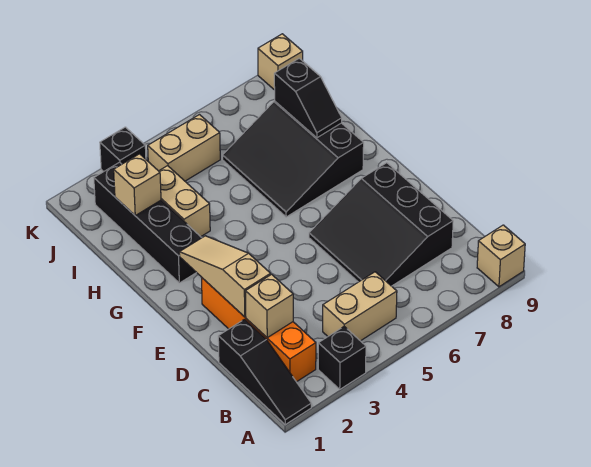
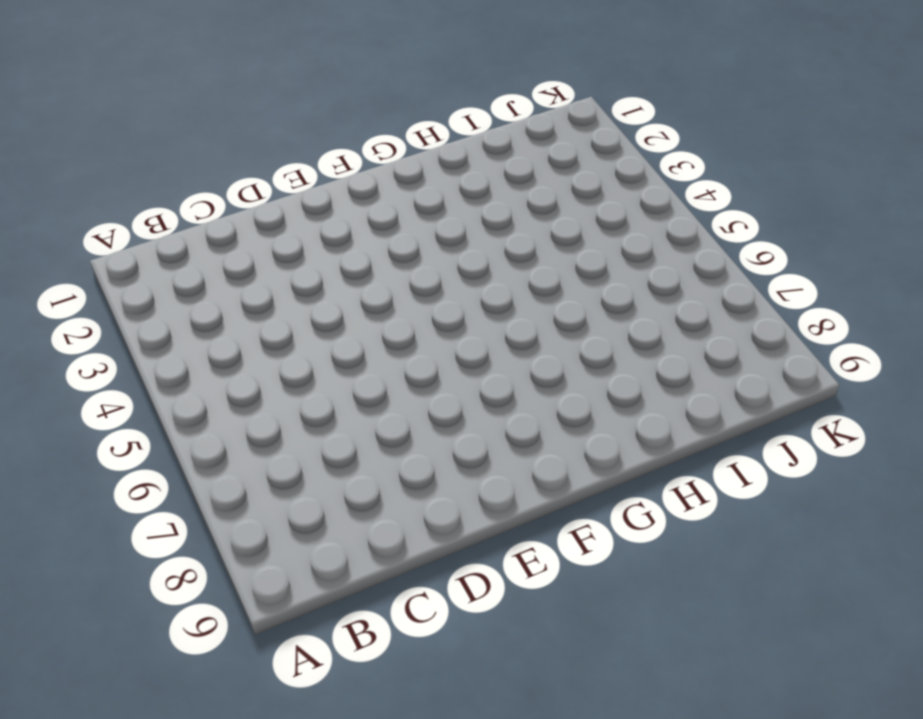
none -> black 1x3 slope [218,319,311,425]
none -> black 1x1 brick [318,327,366,389]
none -> tan 1x1 brick [477,225,525,287]

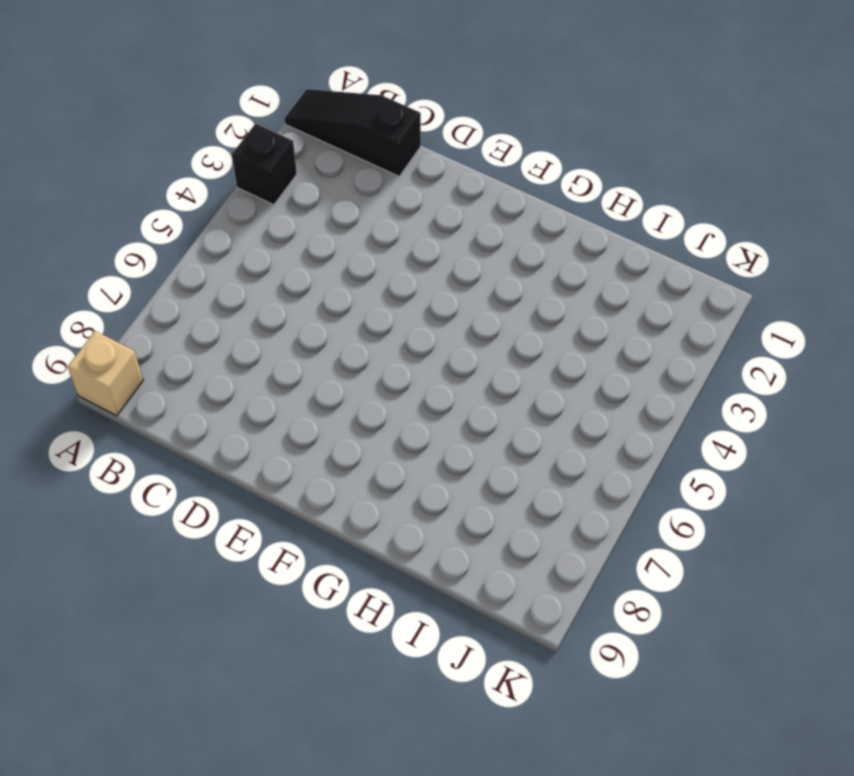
none -> orange 1x4 brick [202,278,316,382]
none -> tan 1x2 brick [323,272,397,341]
none -> black 3x3 slope [309,163,453,286]

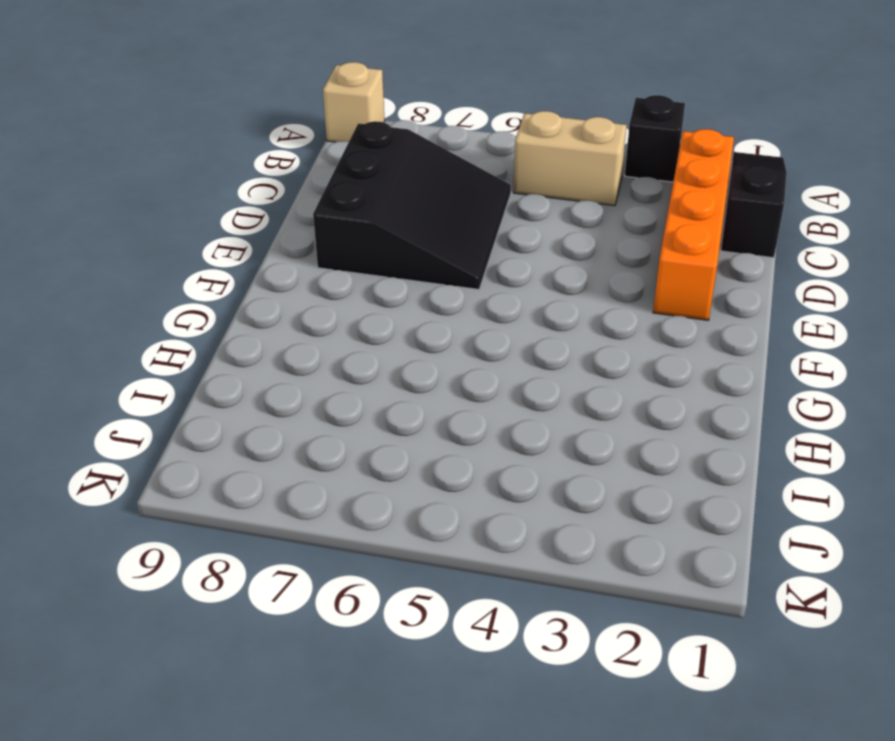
none -> black 1x4 brick [94,162,202,283]
none -> black 3x3 slope [223,101,364,217]
none -> tan 1x2 brick [159,166,210,237]

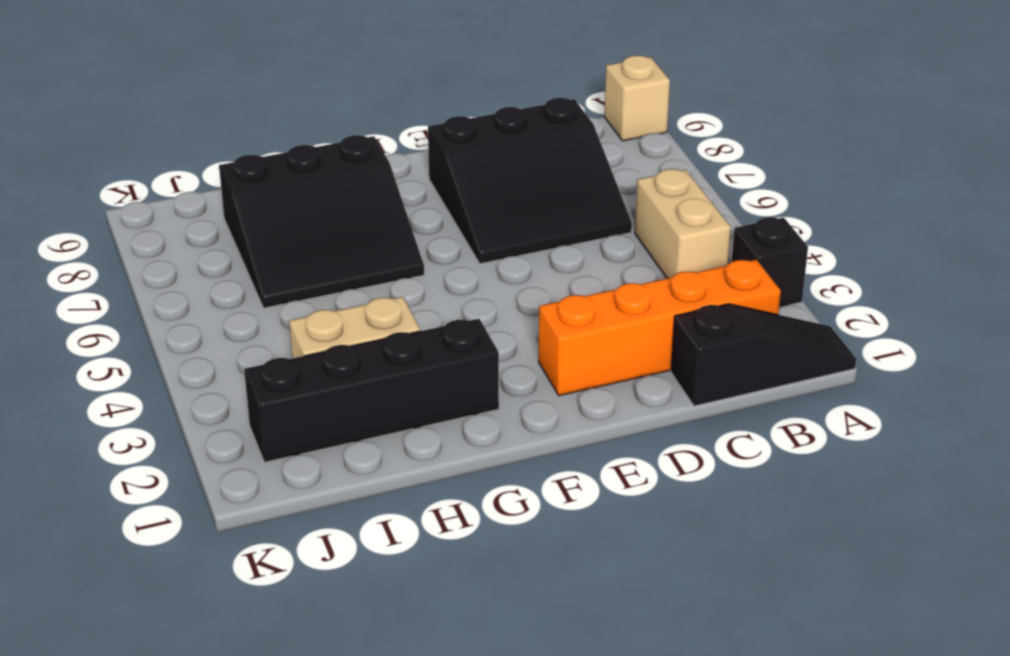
none -> tan 1x2 brick [148,115,220,181]
none -> black 1x1 brick [100,127,146,172]
none -> tan 1x1 brick [258,34,303,90]

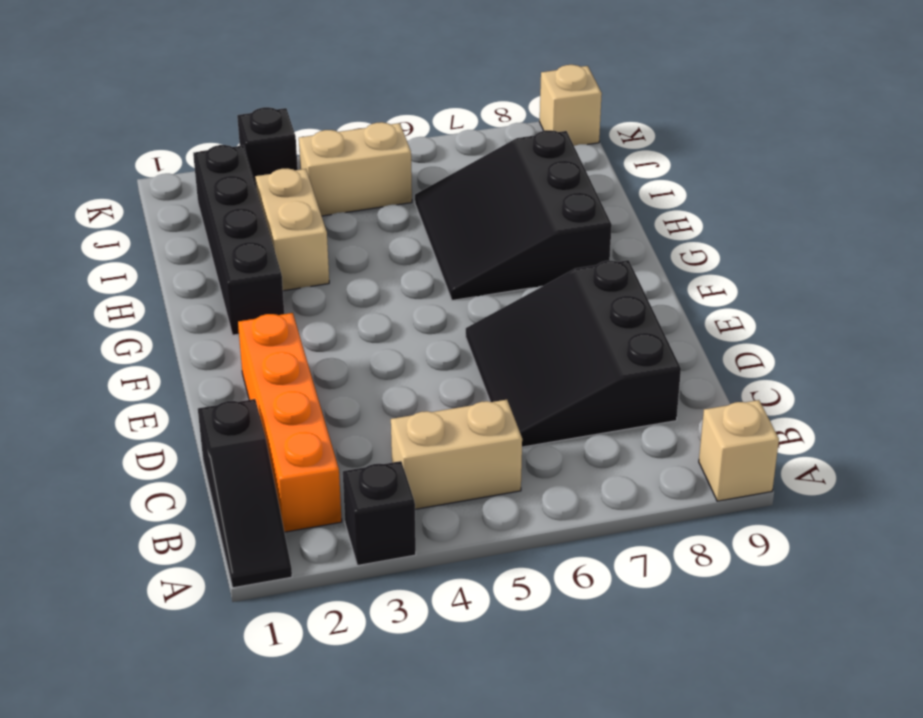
none -> tan 1x1 brick [245,274,293,338]
none -> tan 1x3 slope [179,236,271,317]
none -> black 1x2 slope [274,58,342,138]

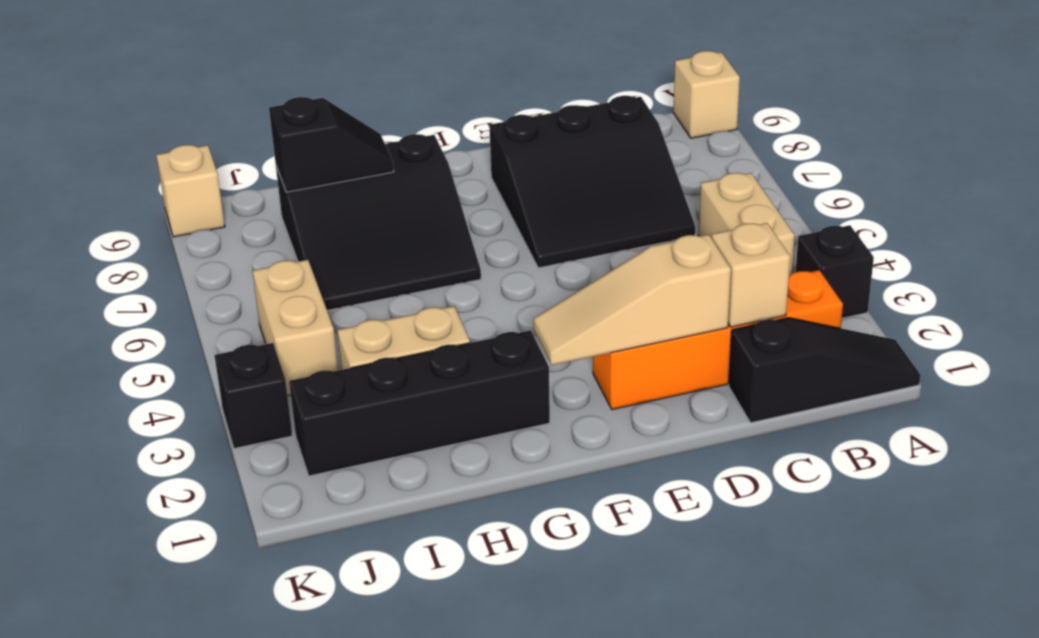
none -> tan 1x1 brick [114,154,161,215]

